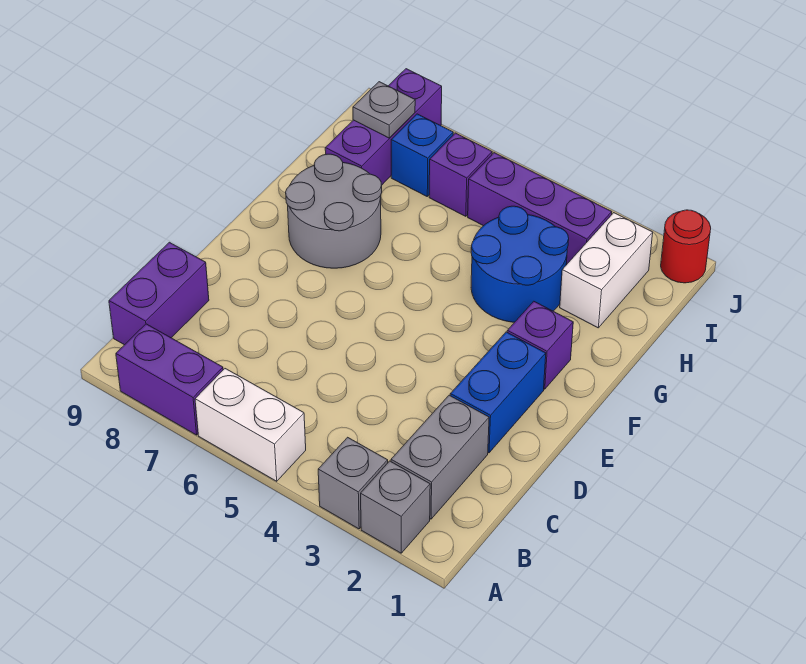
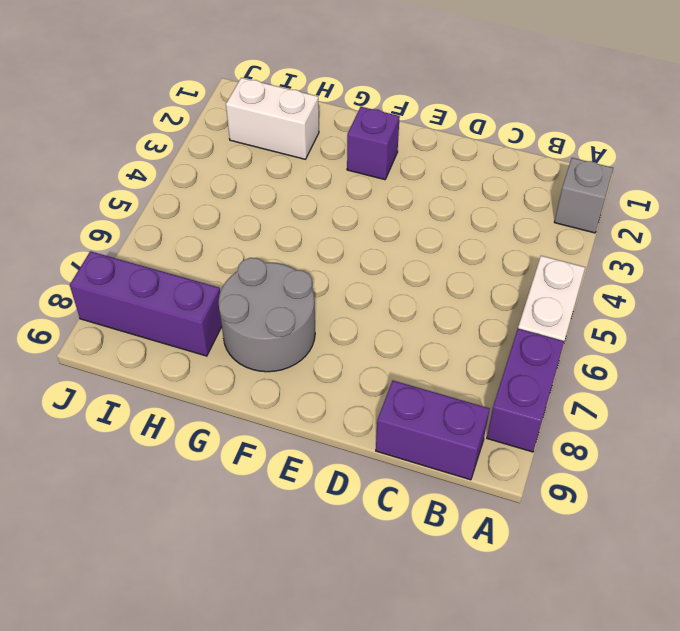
none -> grey 1x1 brick [318,437,388,529]
none -> grey 1x2 brick [391,395,489,519]
none -> blue 1x2 brick [450,332,546,453]

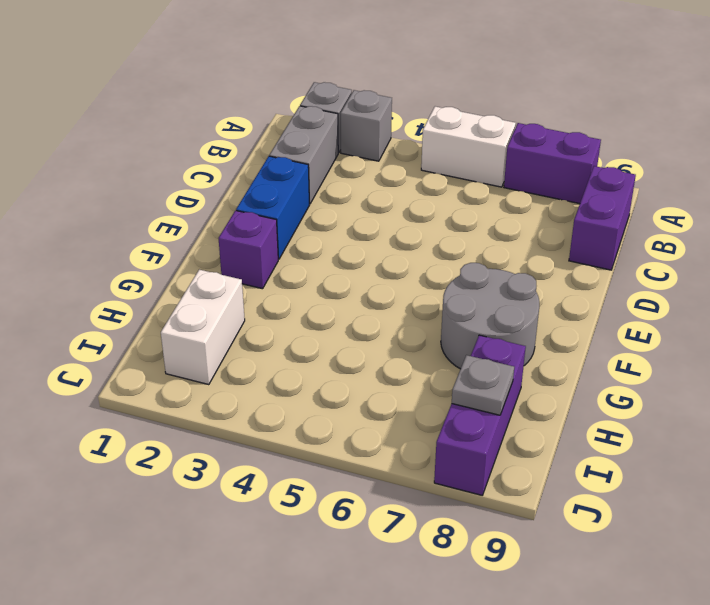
none -> blue 2x2 round brick [471,206,569,322]
none -> purple 1x3 brick [468,153,612,265]
none -> purple 1x1 brick [429,133,492,216]

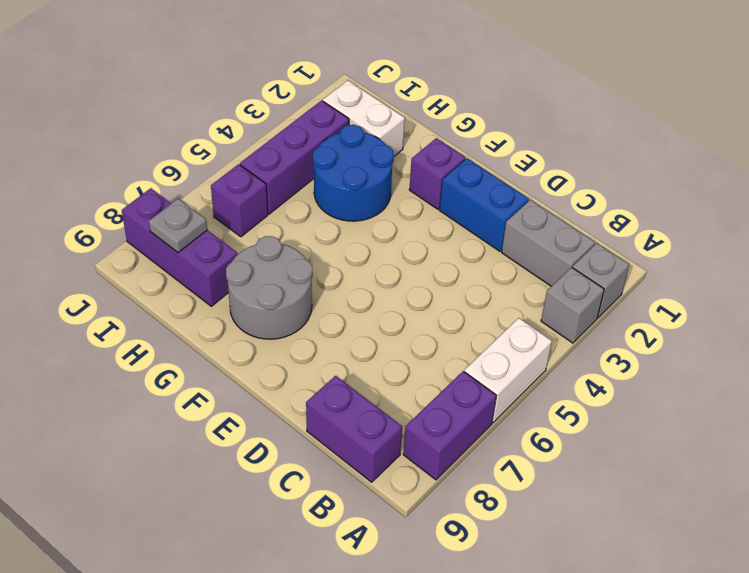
none -> blue 1x1 brick [391,114,453,196]
none -> red 1x1 round brick [661,210,711,283]

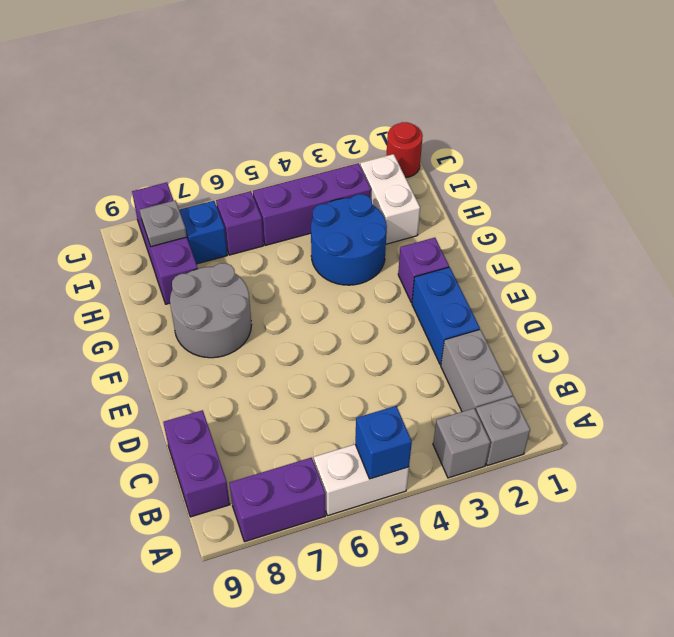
blue 1x1 brick [355,406,412,479] -> none

